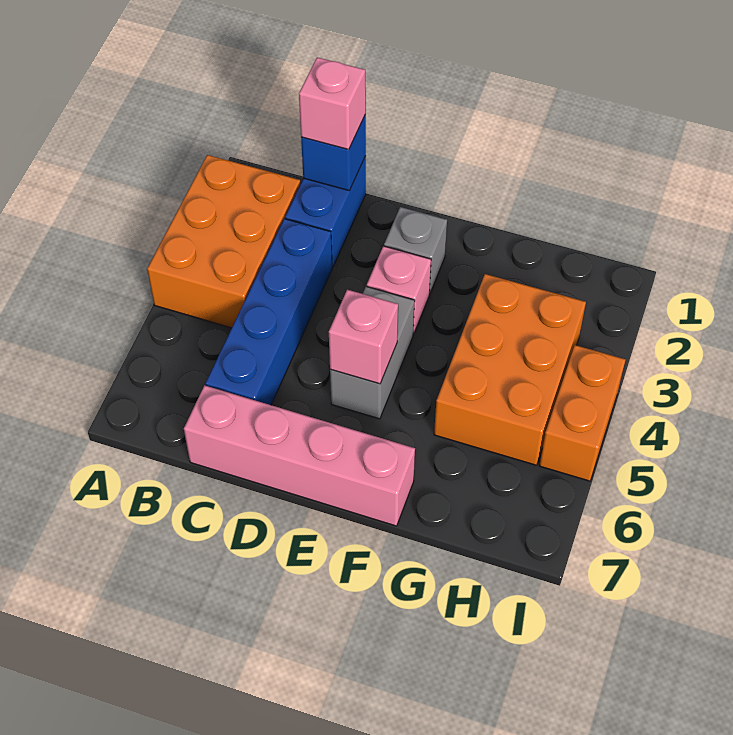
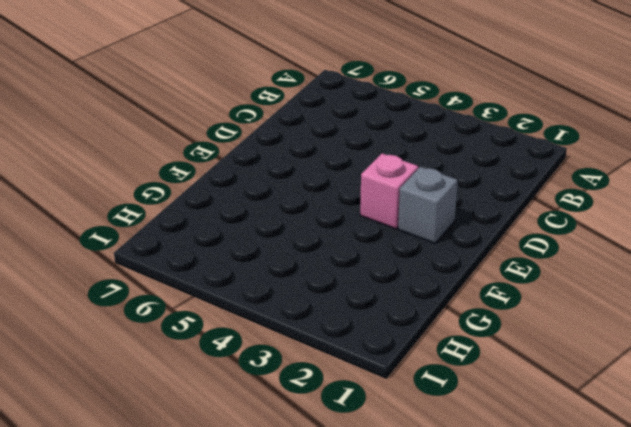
none -> orange 2x3 brick [147,155,300,328]
none -> blue 1x2 brick [285,156,366,267]
none -> blue 1x4 brick [205,219,332,405]

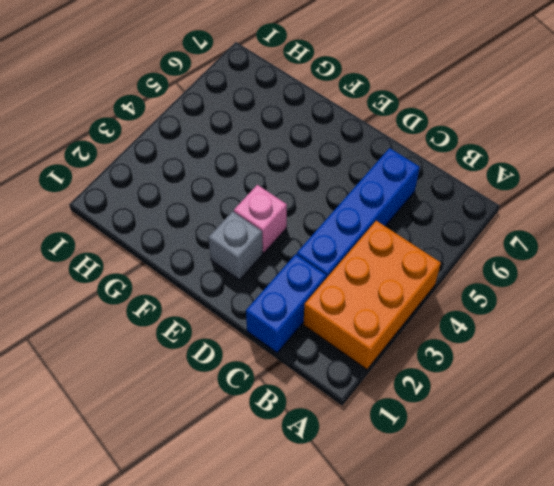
none -> pink 1x4 brick [184,385,415,526]
none -> grey 1x2 brick [330,286,415,419]
none -> orange 2x3 brick [434,274,586,465]

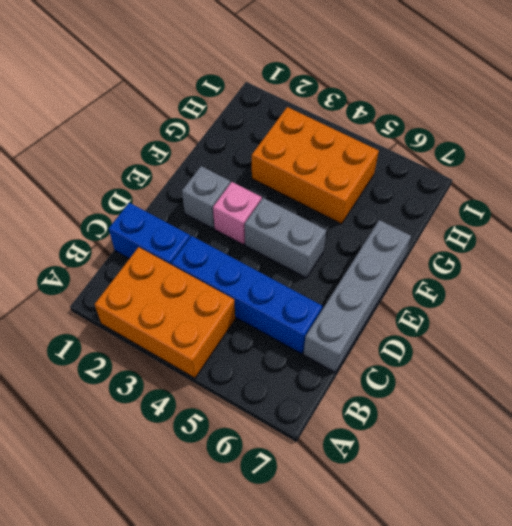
grey 1x4 brick [303,220,411,372] -> pink 1x4 brick [184,385,415,526]
none -> orange 1x2 brick [539,345,626,481]
none -> blue 1x1 brick [301,114,366,190]
none -> pink 1x1 brick [329,290,398,384]

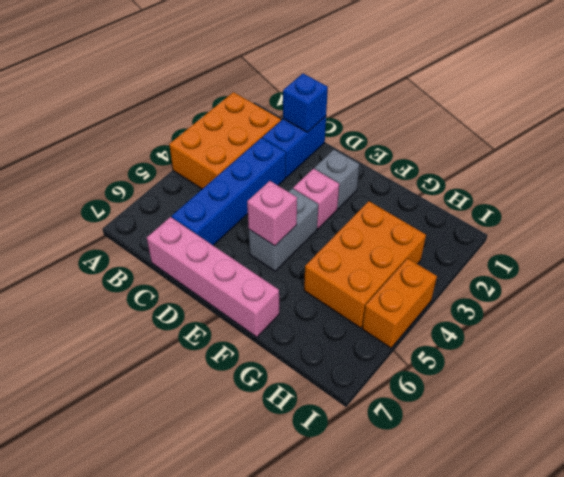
none -> pink 1x1 brick [299,57,366,149]

